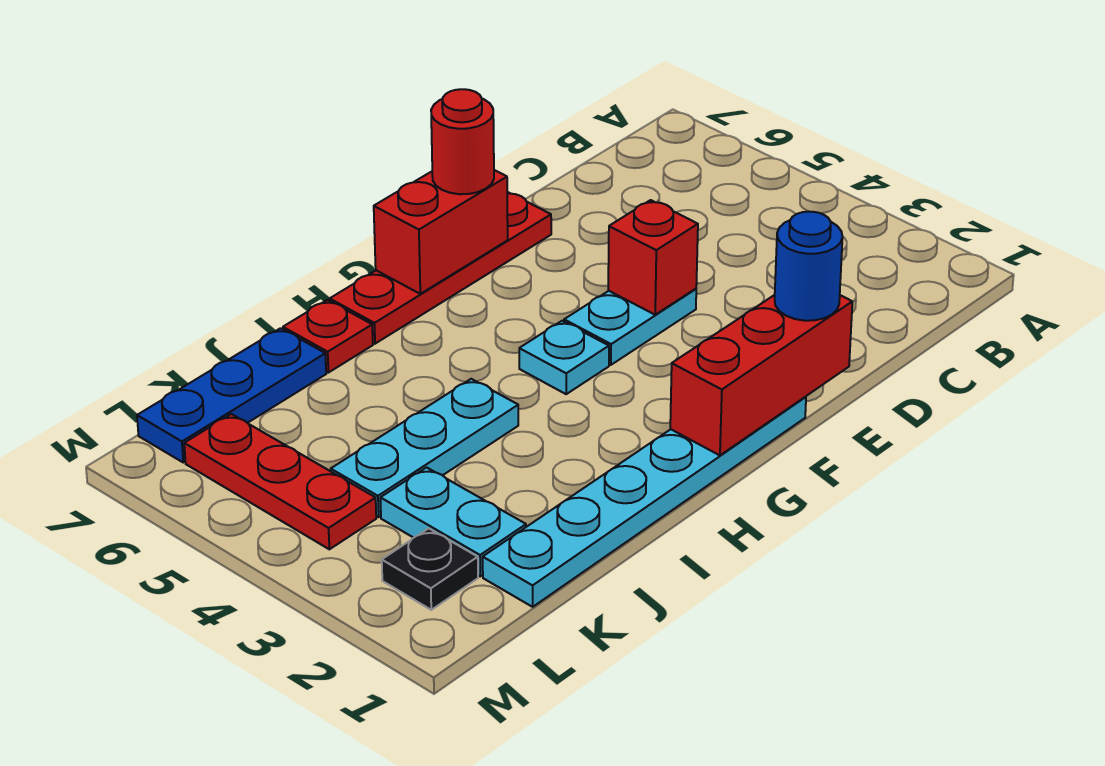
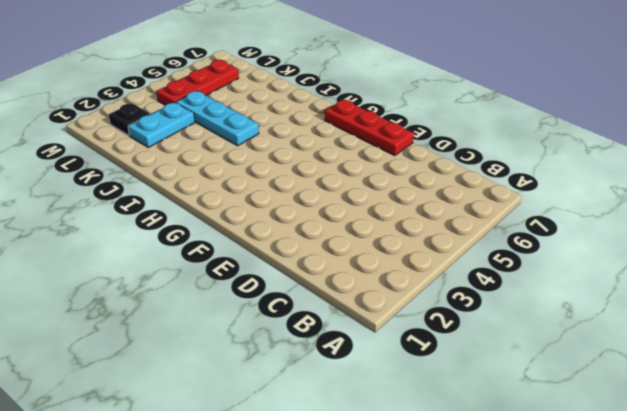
red 1x3 plate [324,100,414,156] -> red 1x4 plate [330,192,551,344]
none -> cyan 1x2 plate [564,289,696,365]
none -> cyan 1x6 plate [483,397,806,607]
none -> cyan 1x1 plate [519,321,609,394]

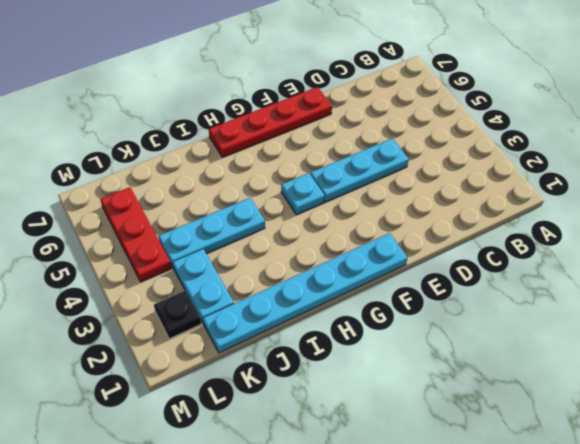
cyan 1x3 plate [310,139,409,202] -> cyan 1x2 plate [564,289,696,365]
none -> red 1x1 plate [283,300,373,373]
none -> blue 1x3 plate [137,328,326,462]
none -> red 1x3 brick [670,295,852,455]

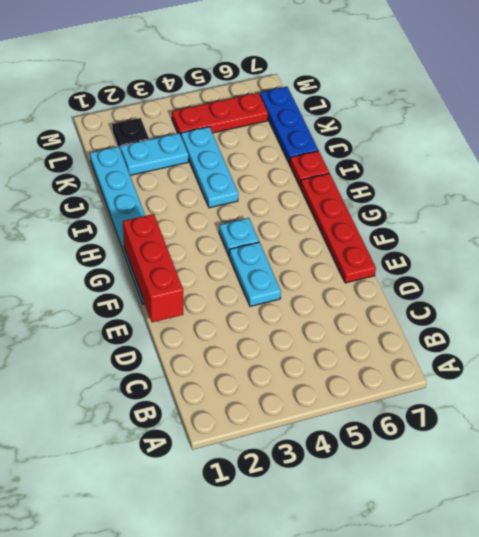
none -> red 1x1 brick [608,200,698,315]
none -> red 1x2 brick [374,170,508,294]
none -> blue 1x1 round brick [775,212,843,321]

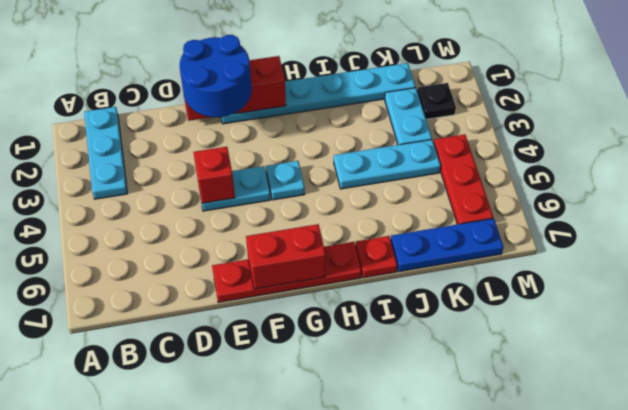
cyan 1x3 plate [84,107,128,199] -> none
blue 2x2 round brick [180,35,252,117] -> blue 1x1 round brick [775,212,843,321]
none -> red 1x1 round brick [431,89,494,194]

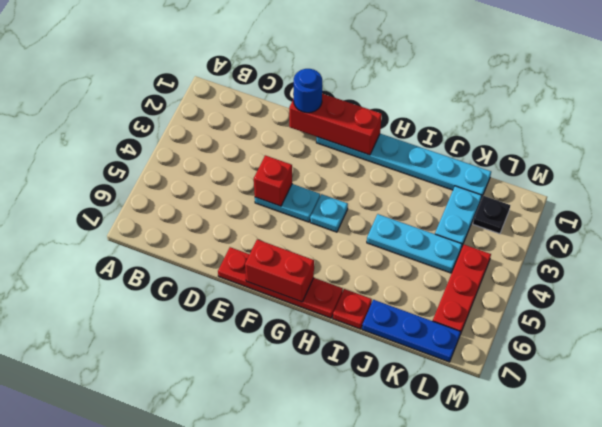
none -> red 1x1 round brick [431,89,494,194]

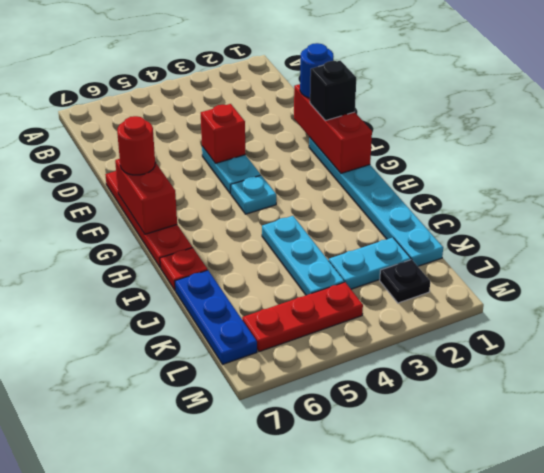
black 1x1 brick [310,61,356,121] -> none

